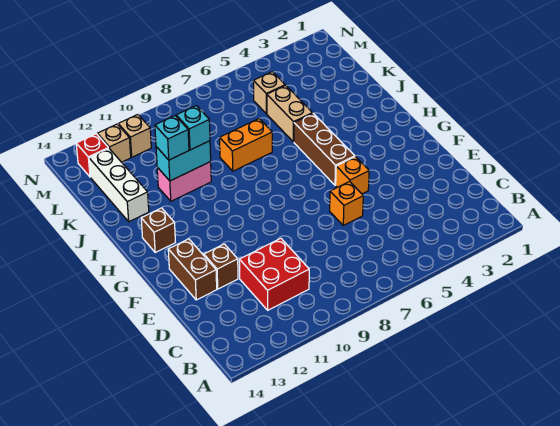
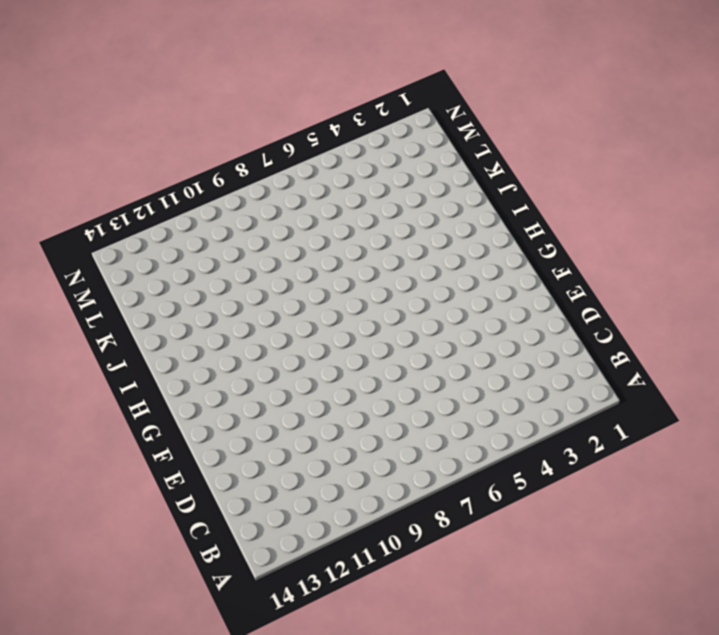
none -> red 2x2 brick [239,238,309,310]
none -> orange 1x1 brick [330,181,363,225]
none -> brown 1x1 brick [204,244,238,289]

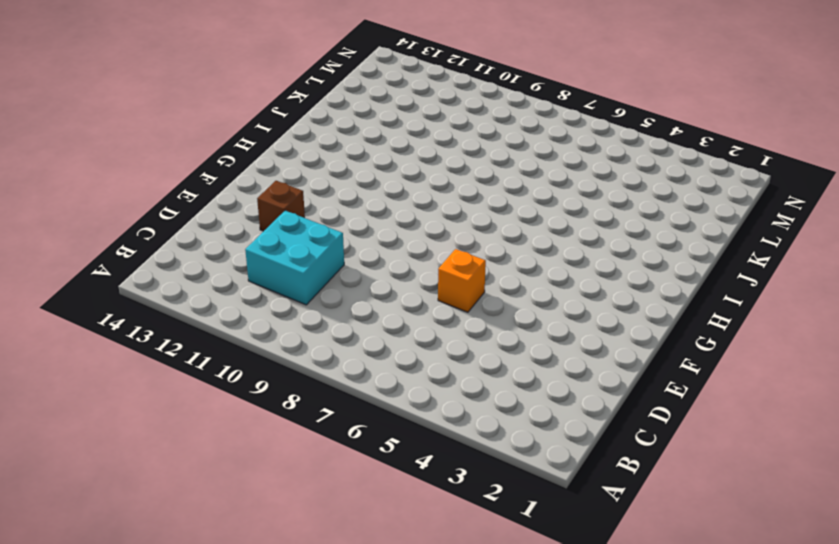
cyan 2x2 brick [245,211,344,305] -> red 2x2 brick [239,238,309,310]
none -> brown 1x2 brick [168,239,217,300]
none -> orange 1x1 brick [336,157,369,194]
none -> brown 1x3 brick [294,114,355,185]

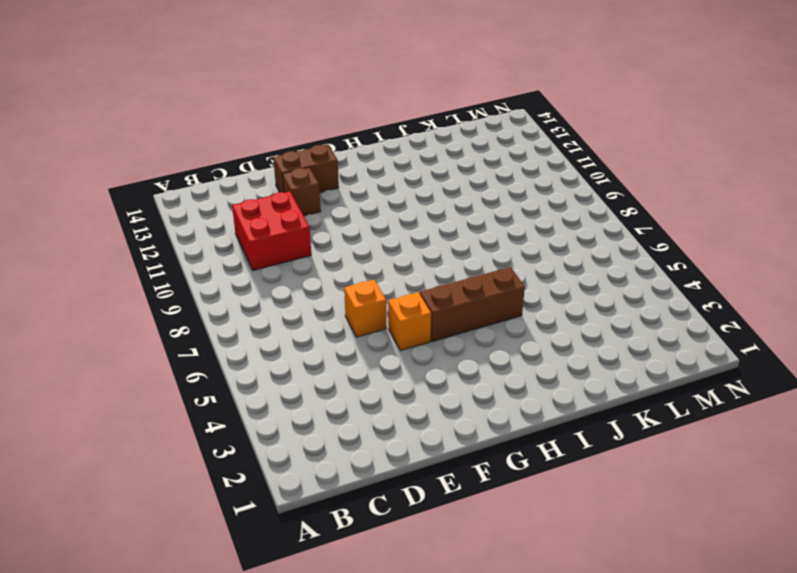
none -> brown 1x1 brick [141,208,175,252]
none -> tan 1x2 brick [267,85,313,142]
none -> orange 1x2 brick [220,119,272,171]

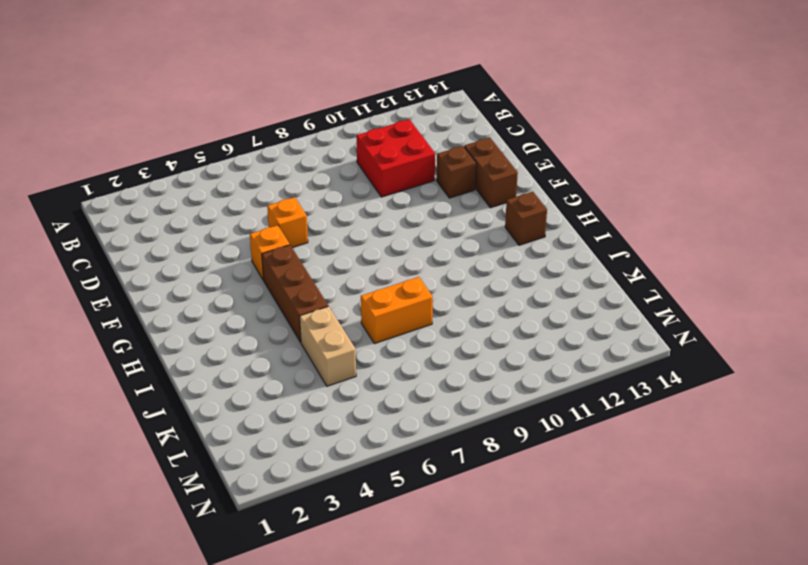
none -> pink 1x2 brick [157,162,211,201]
none -> white 1x3 brick [89,148,149,222]
none -> tan 1x1 brick [254,72,285,114]

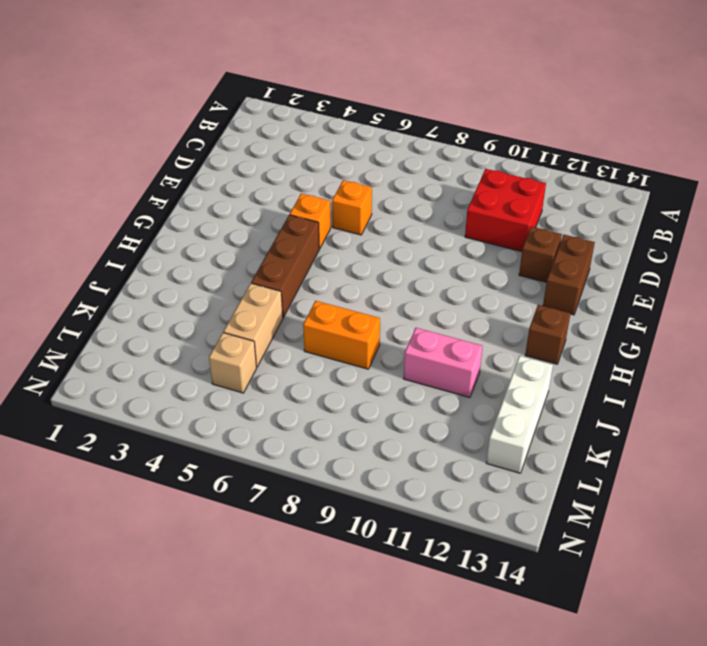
none -> tan 1x1 brick [118,115,151,157]
none -> tan 1x1 brick [97,124,131,162]
none -> red 1x1 brick [76,134,108,177]

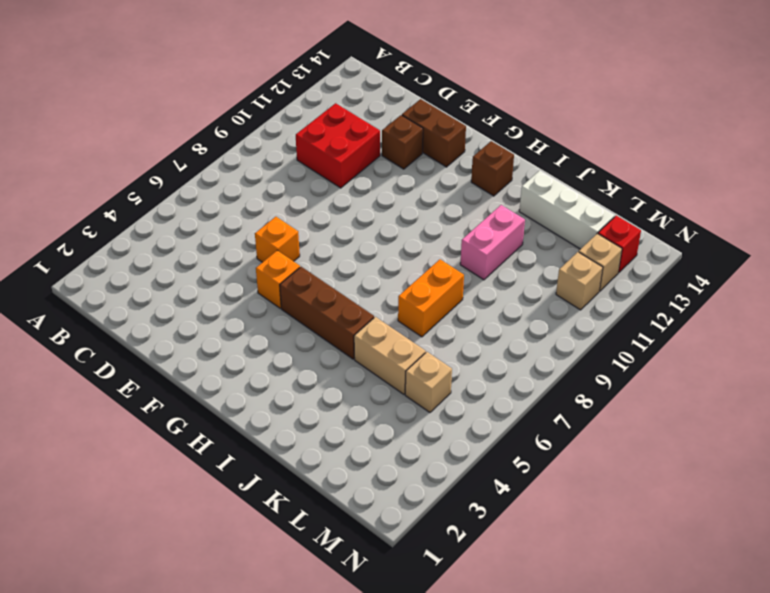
none -> cyan 1x2 brick [156,141,211,181]
none -> cyan 1x1 brick [176,106,210,150]
none -> cyan 1x1 brick [155,116,189,160]

